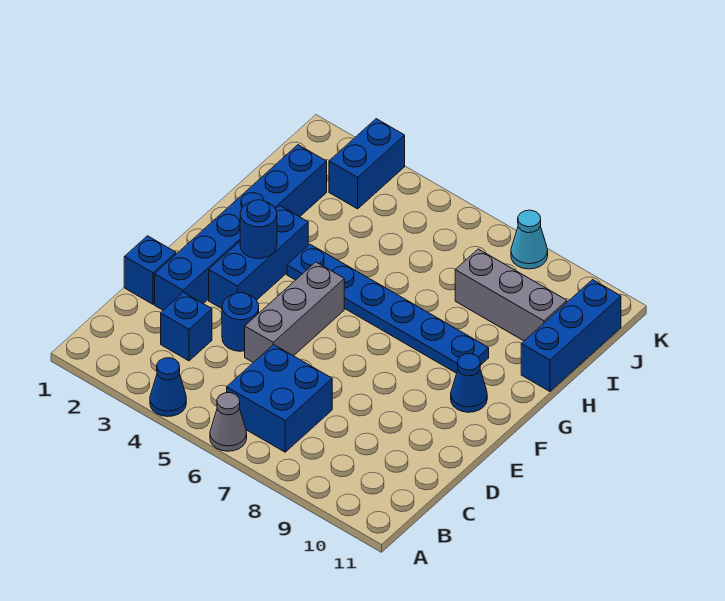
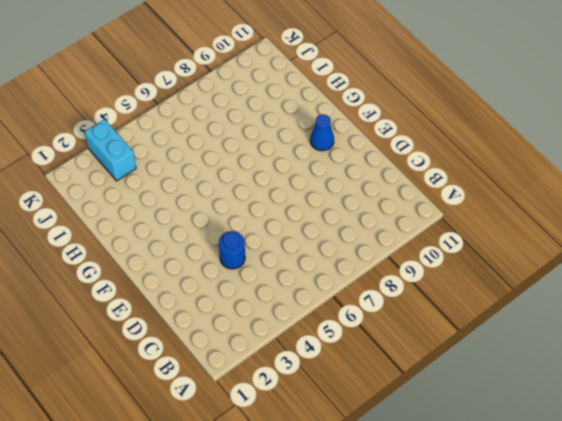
cyan 1x2 brick [85,119,136,181] -> blue 1x2 brick [329,119,405,209]
none -> blue 1x1 cone [150,358,186,417]
none -> grey 1x1 cone [210,393,247,451]
none -> blue 2x2 brick [227,345,332,452]

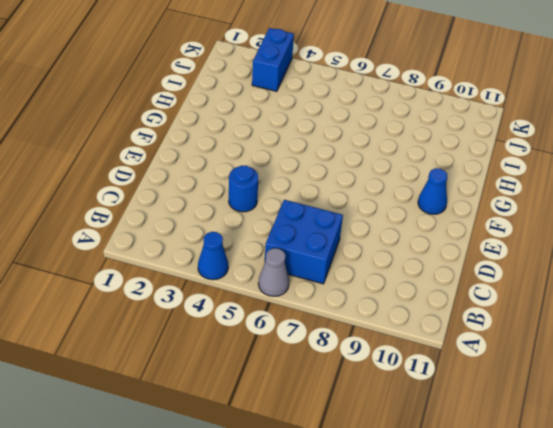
none -> blue 1x1 brick [161,292,212,361]
none -> blue 1x1 brick [124,236,176,304]
none -> blue 1x6 brick [155,145,327,310]

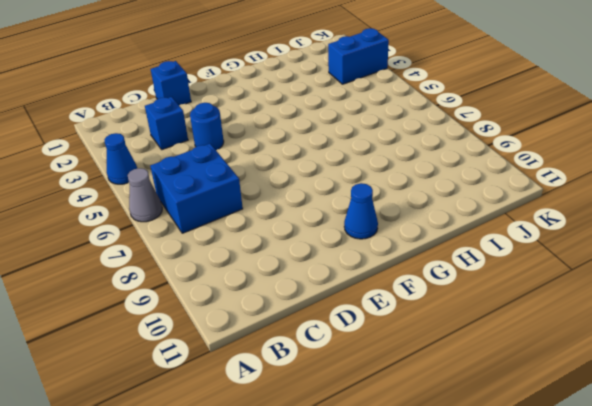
none -> blue 1x6 brick [155,145,327,310]
none -> grey 1x3 brick [245,262,344,363]
none -> blue 1x3 brick [209,206,308,309]

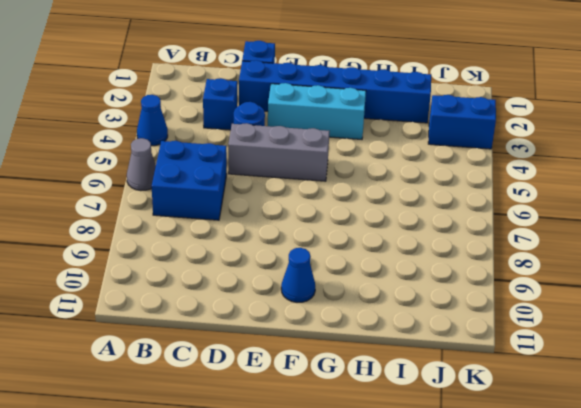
cyan 1x3 brick [268,83,366,139] -> blue 1x3 brick [209,206,308,309]
none -> blue 1x6 plate [287,244,489,373]
none -> blue 1x3 brick [521,280,621,391]
none -> grey 1x3 brick [455,249,567,341]

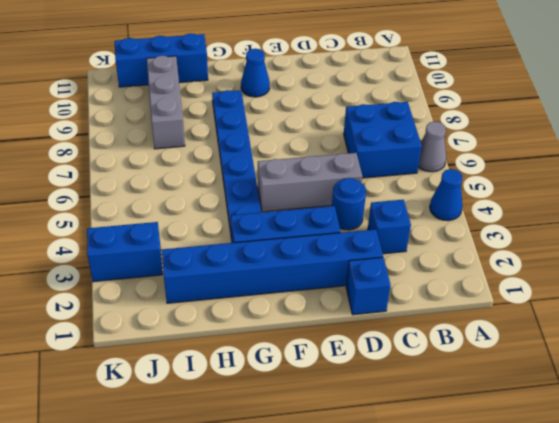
none -> cyan 1x1 cone [511,210,548,269]
none -> blue 1x1 round brick [240,200,277,259]

